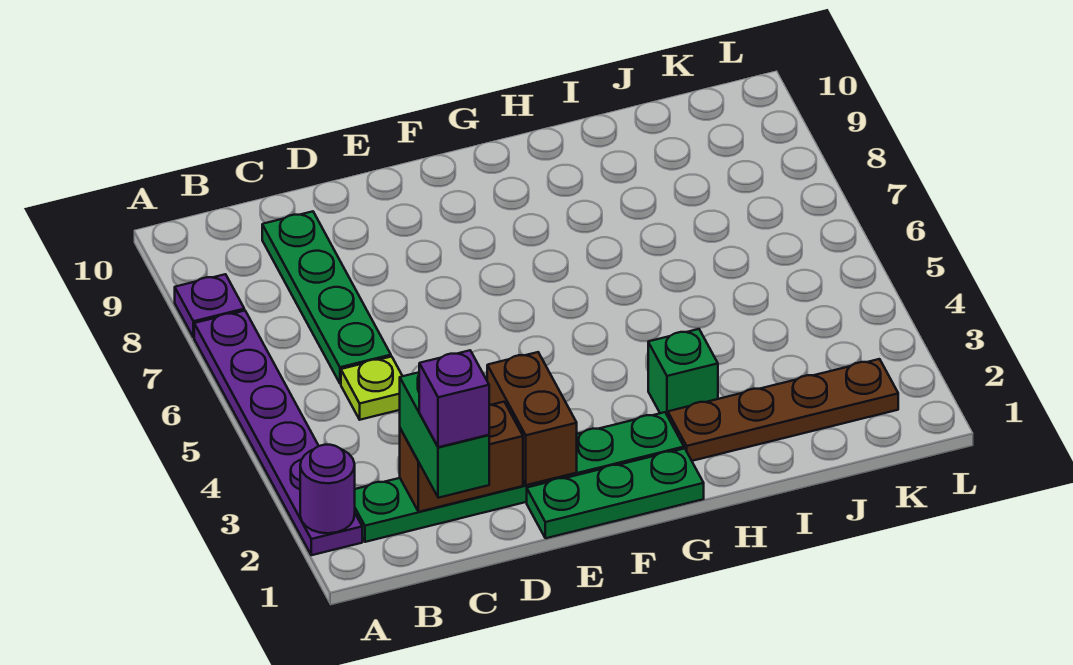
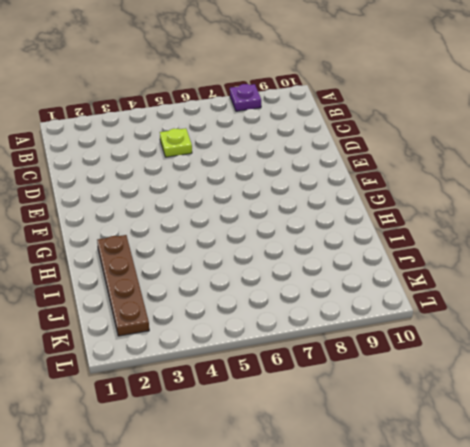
none -> purple 1x6 plate [194,311,362,555]
none -> green 1x6 plate [355,412,684,542]
none -> green 1x4 plate [262,211,391,383]

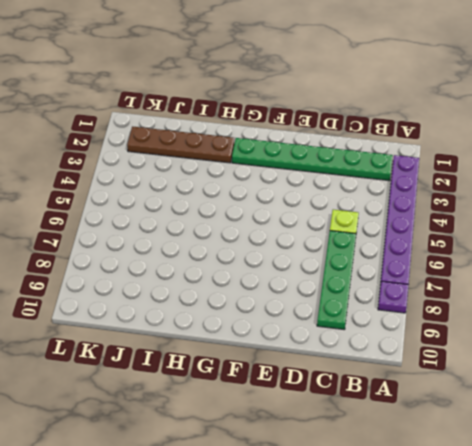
none -> green 1x3 plate [527,448,704,538]
none -> green 1x1 brick [648,329,718,416]
none -> purple 1x1 round brick [300,445,355,533]

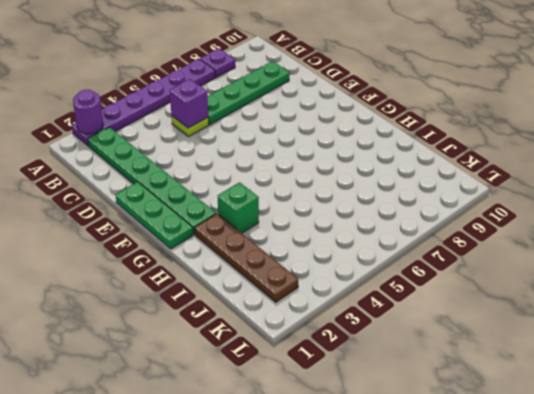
purple 1x1 brick [170,79,208,128] -> purple 1x1 brick moved to [419,350,489,447]
none -> brown 1x2 brick [400,402,523,512]
none -> brown 1x2 brick [487,352,577,485]
none -> green 1x2 brick [400,372,489,498]

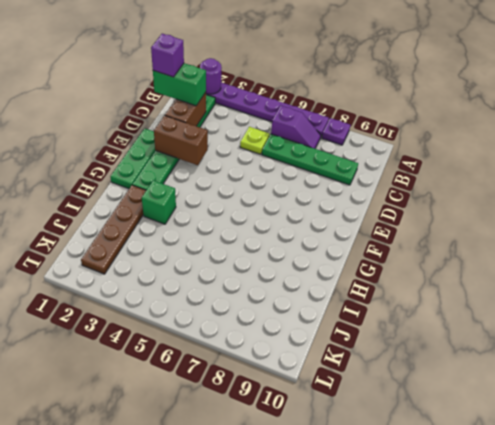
purple 1x2 slope [271,106,321,149] -> none

